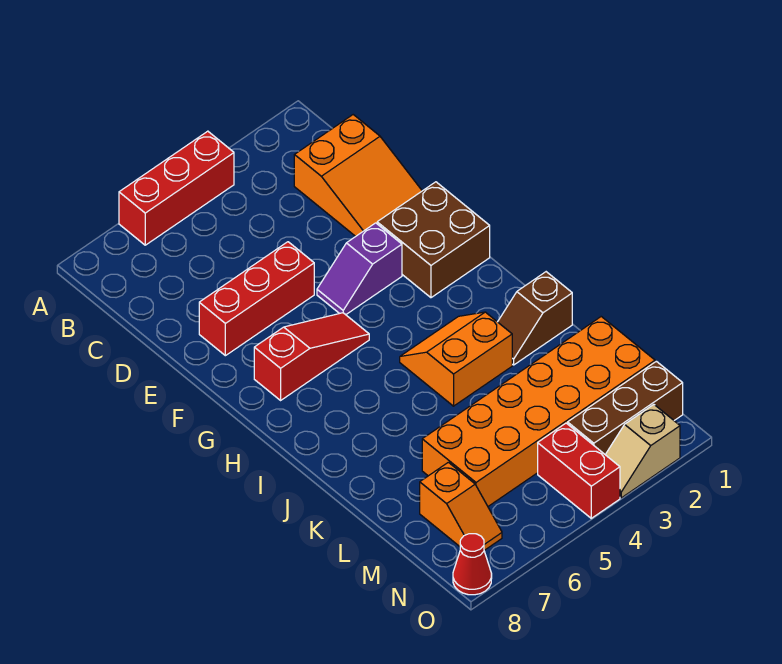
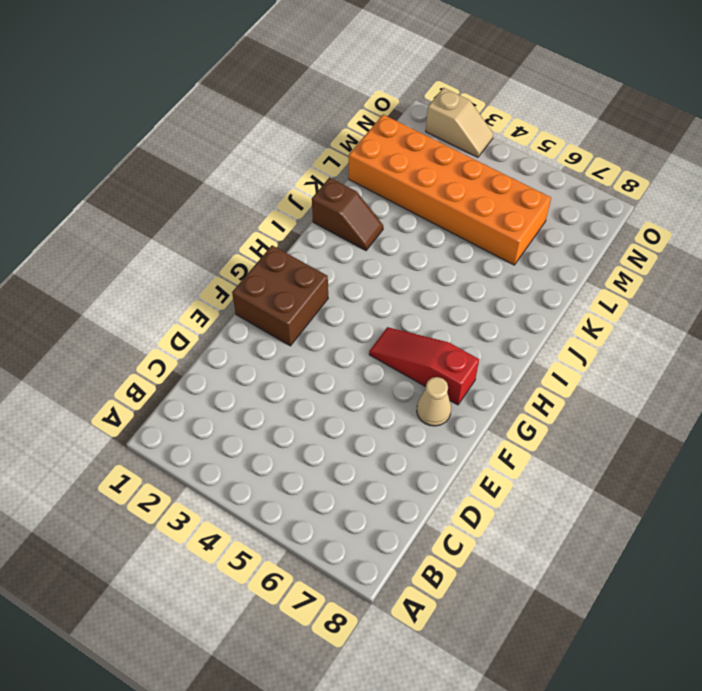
tan 1x1 cone [417,377,451,426] -> none
none -> red 1x3 brick [119,131,234,245]
none -> orange 2x3 slope [294,115,422,236]
none -> red 1x3 brick [199,242,314,356]

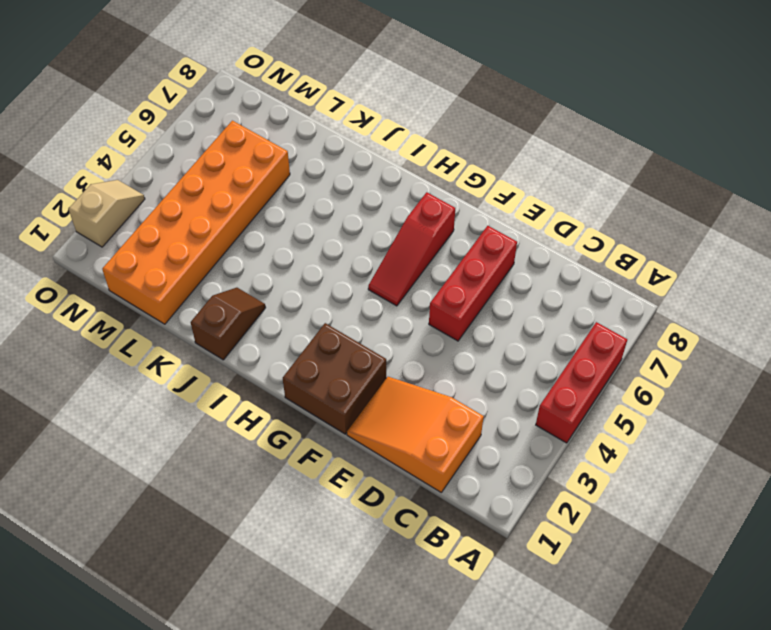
none -> purple 1x2 slope [317,223,402,315]
none -> orange 2x2 slope [400,312,512,406]
none -> orange 1x2 slope [420,462,502,550]

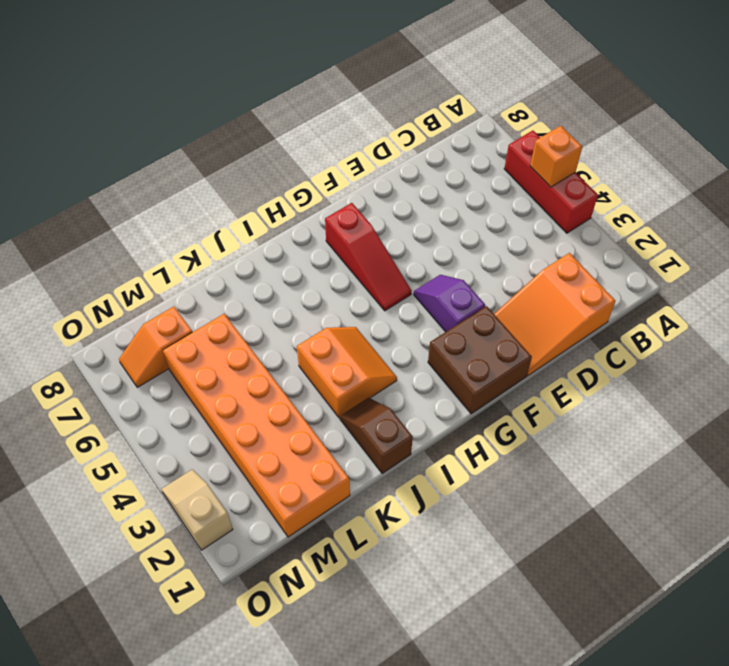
orange 1x1 brick [530,126,582,187] -> none
none -> red 1x3 brick [199,242,314,356]
none -> brown 1x3 brick [568,361,683,454]
none -> red 1x2 brick [538,423,620,518]

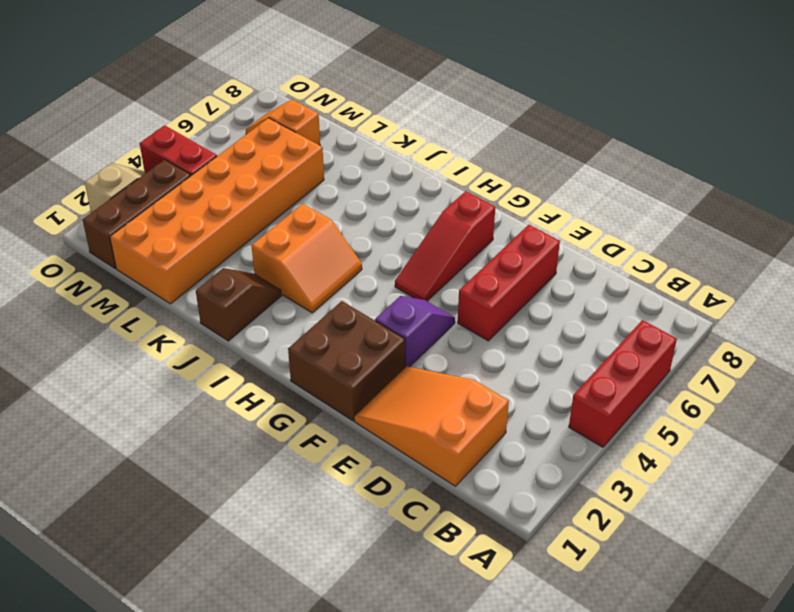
none -> red 1x1 cone [453,534,492,595]

